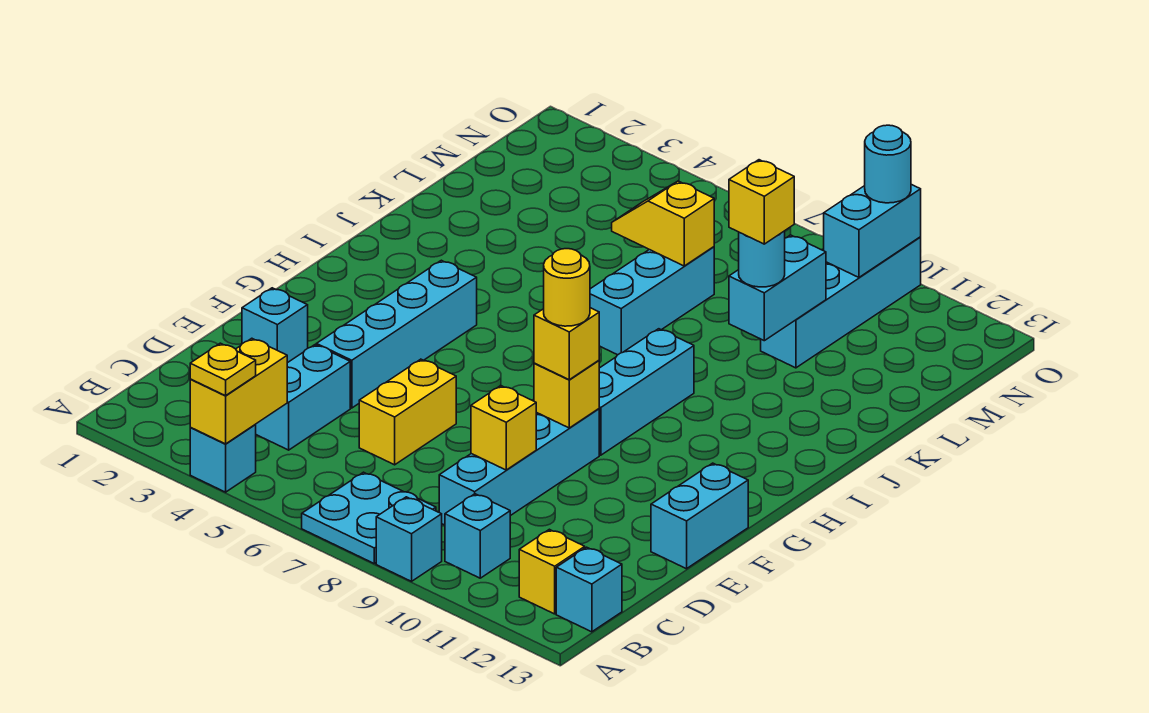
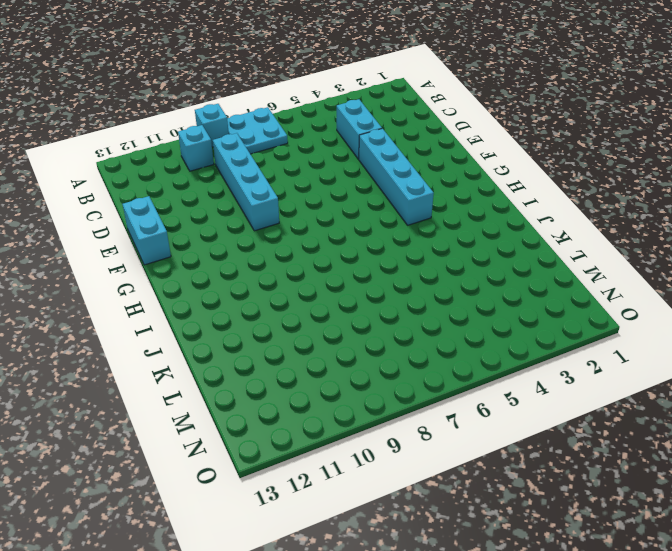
none -> cyan 1x1 brick [190,424,256,492]
none -> yellow 1x1 brick [519,529,585,614]
none -> cyan 1x1 brick [556,547,622,632]

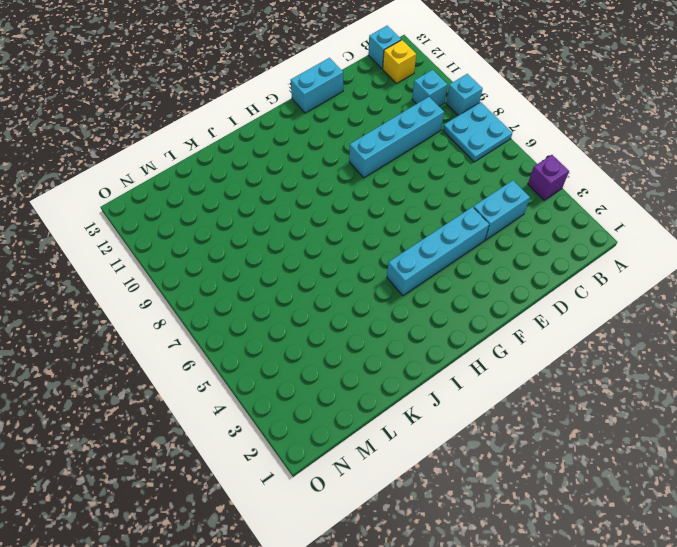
purple 1x1 brick [528,155,569,200] -> cyan 1x1 brick [190,424,256,492]
none -> yellow 1x2 brick [359,359,456,465]
none -> cyan 1x1 brick [242,288,308,363]
none -> cyan 1x3 brick [599,329,694,455]

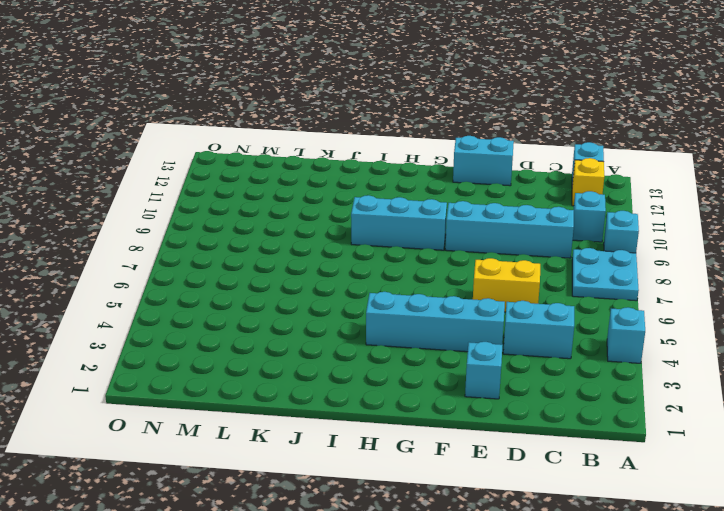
none -> cyan 1x3 brick [590,247,714,355]
none -> cyan 1x4 brick [761,237,921,368]
none -> yellow 1x2 brick [190,338,287,444]

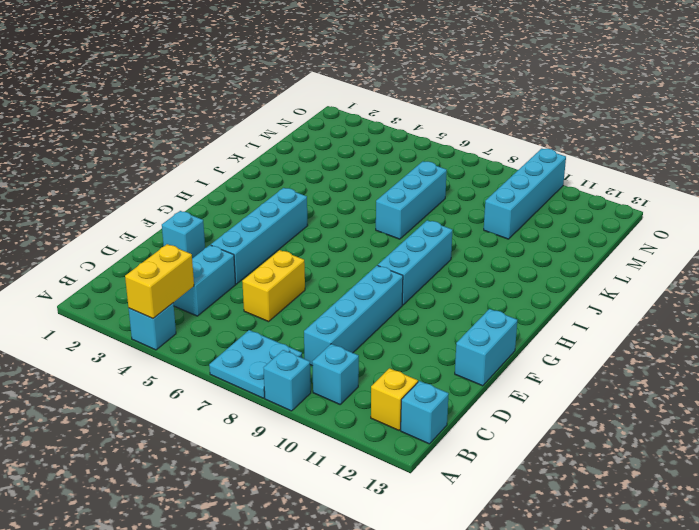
none -> yellow 1x1 brick [471,386,536,470]
none -> yellow 1x1 brick [534,360,599,428]
none -> cyan 1x2 brick [729,235,826,341]

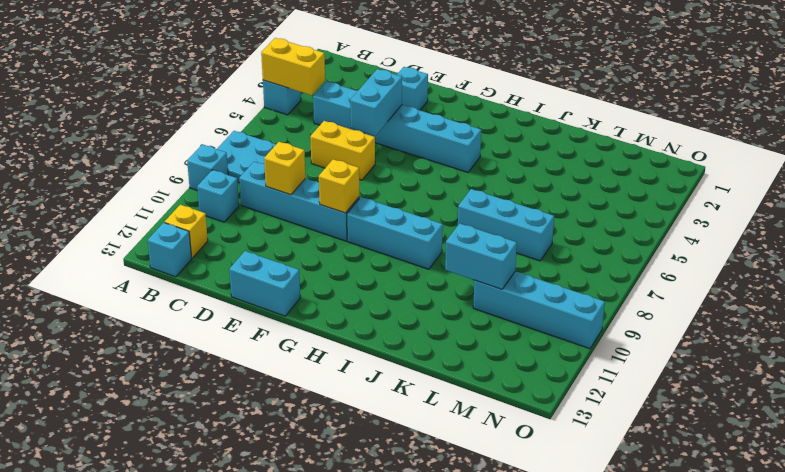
cyan 1x2 brick [350,69,402,136] -> cyan 1x2 brick turned to [824,184,921,277]
none -> yellow 1x2 slope [612,181,714,266]
none -> yellow 1x1 plate [190,343,256,396]
none -> yellow 1x1 brick [534,308,599,380]

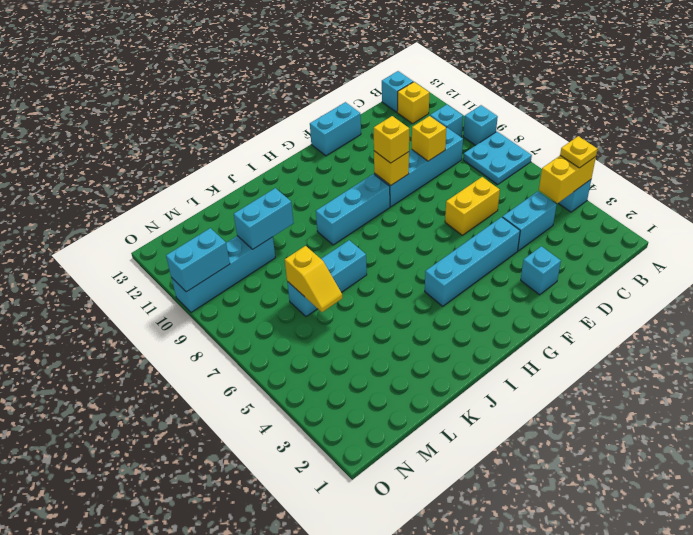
none -> cyan 1x1 round brick [739,231,785,287]
none -> cyan 1x1 round brick [865,125,911,203]
none -> yellow 1x1 round brick [544,249,590,326]

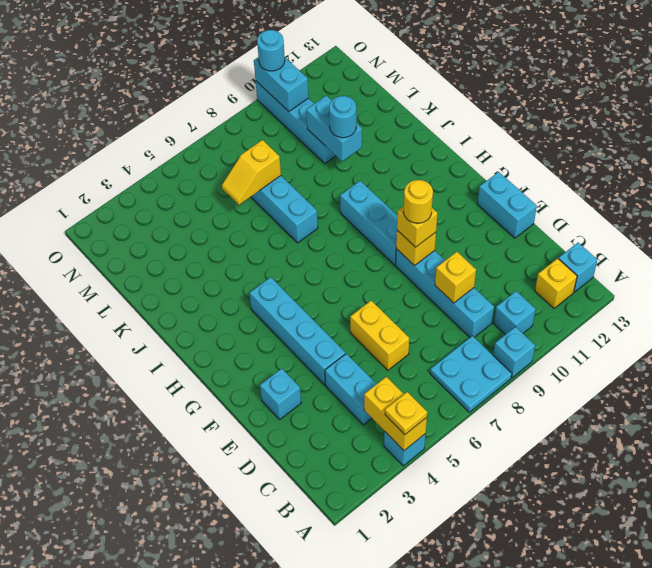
none -> yellow 1x1 brick [729,160,794,244]

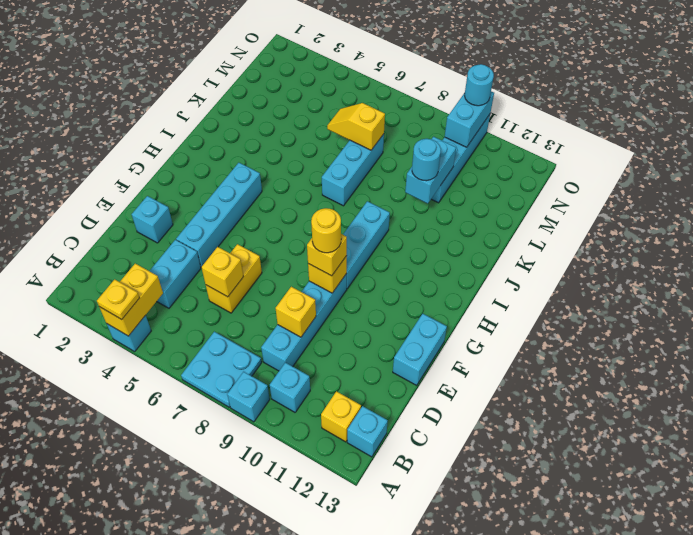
yellow 1x1 brick [201,247,244,297] -> yellow 1x1 brick moved to [729,160,794,244]

